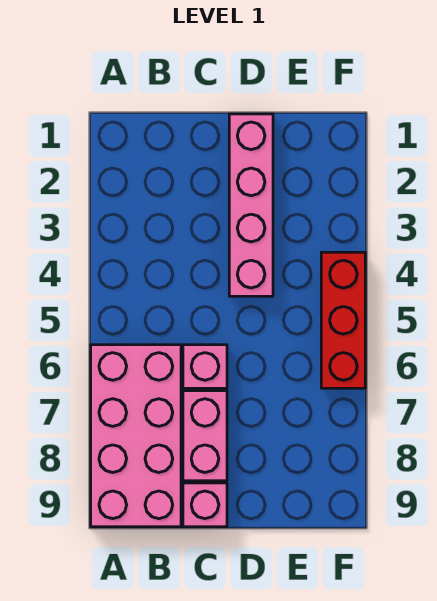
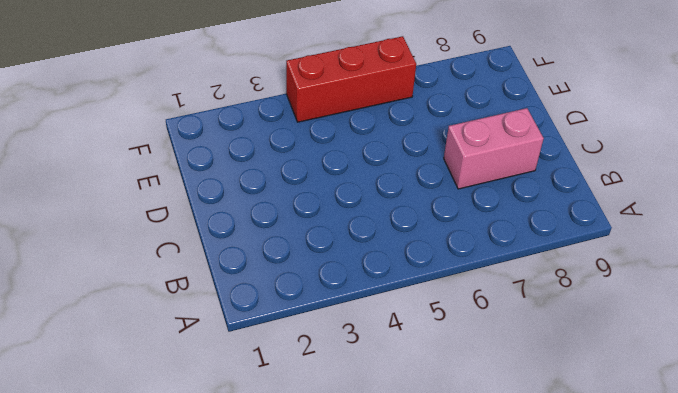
none -> pink 2x4 brick [91,345,181,527]
none -> pink 1x1 brick [183,345,227,388]

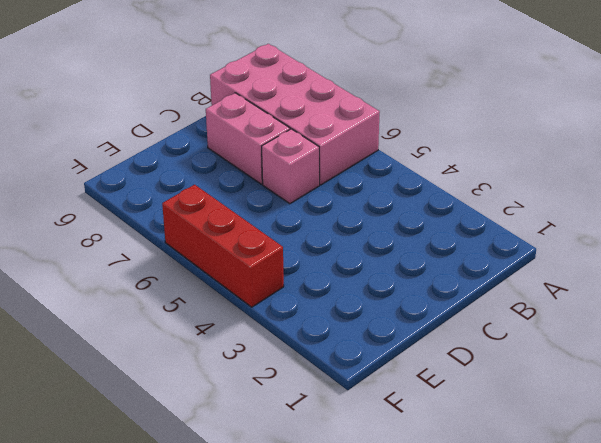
none -> pink 1x1 brick [183,483,227,527]
none -> pink 1x4 brick [229,114,273,296]

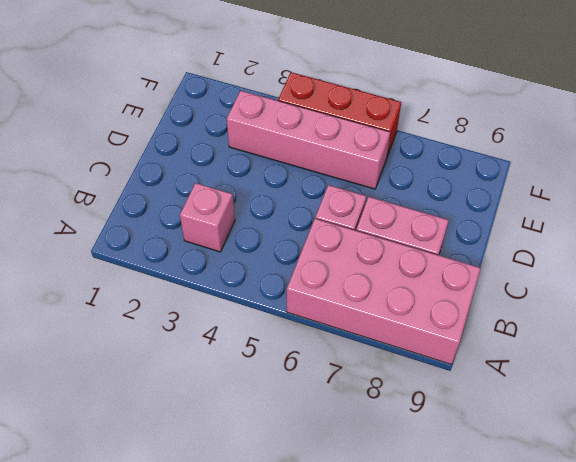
pink 1x1 brick [180,183,235,252] -> pink 1x1 brick moved to [183,483,227,527]
pink 1x4 brick [227,91,390,189] -> pink 1x4 brick moved to [229,114,273,296]

